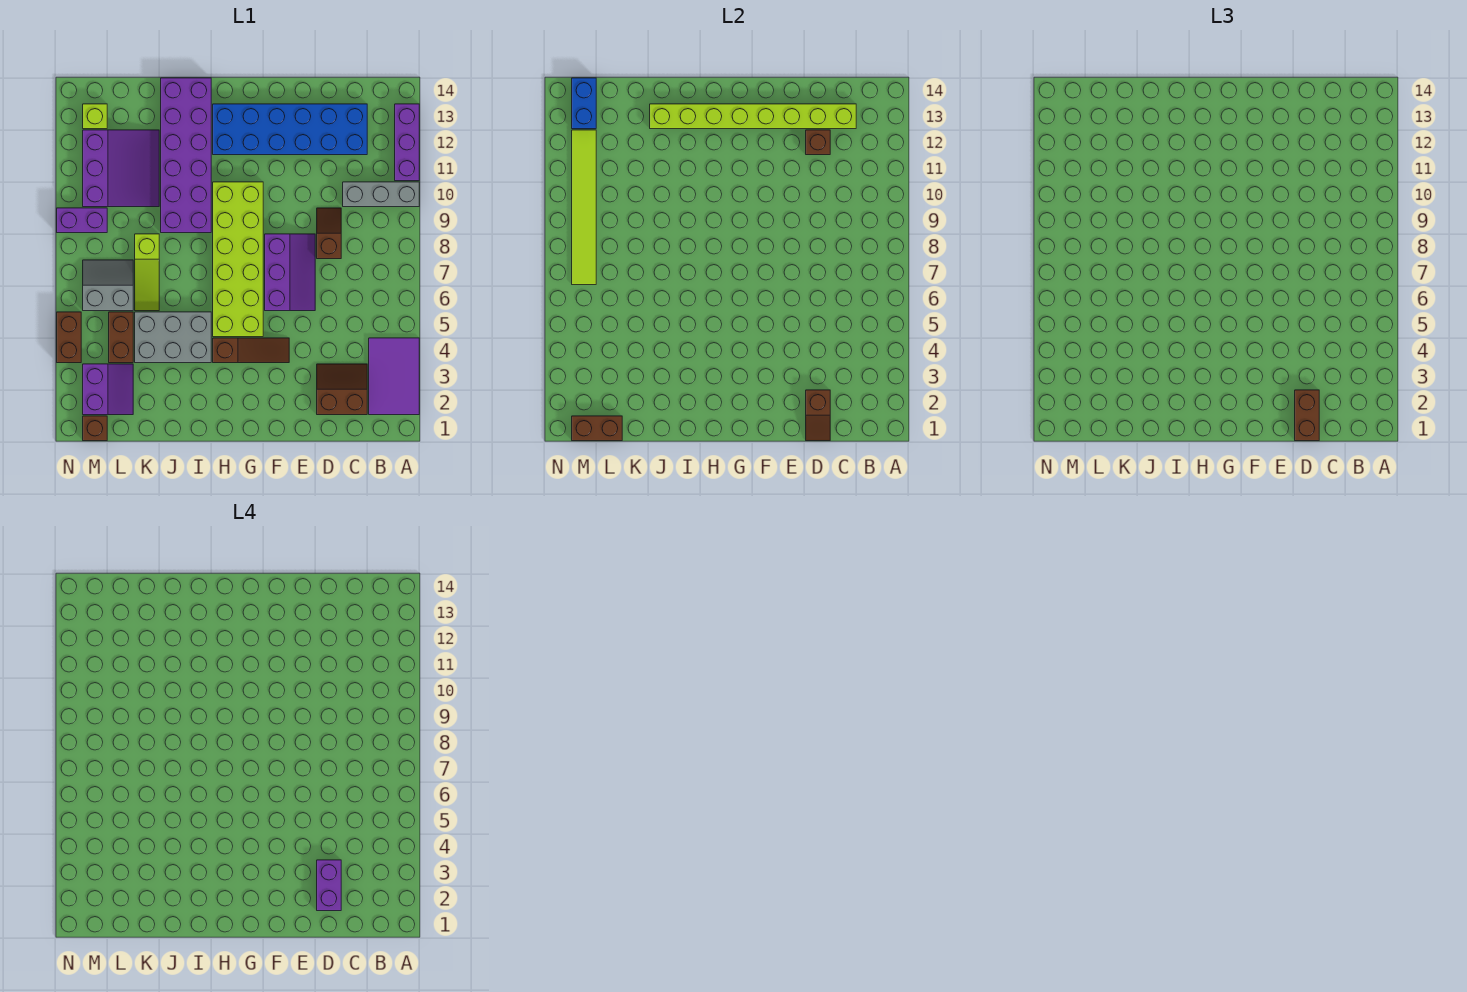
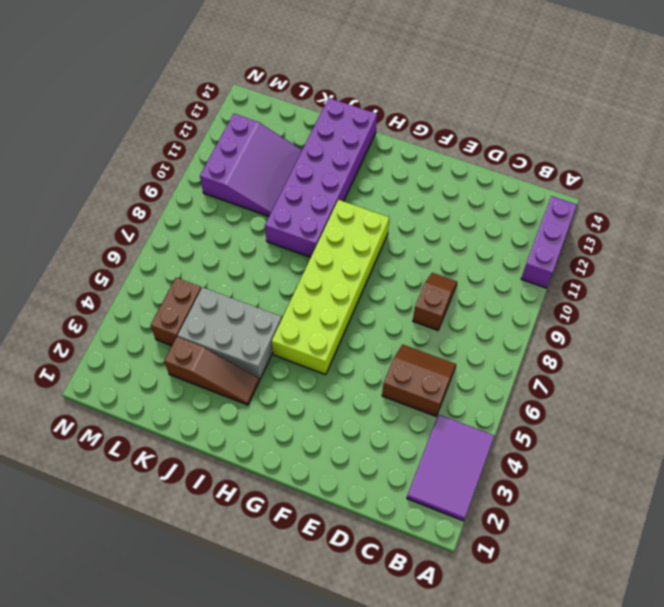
brown 2x2 slope [382,345,456,416] -> brown 2x2 slope moved to [317,364,367,415]
brown 1x3 slope [164,337,260,405] -> brown 1x3 slope moved to [213,338,289,363]
none -> grey 1x3 brick [343,182,419,207]
none -> blue 2x6 brick [213,104,367,155]
none -> purple 2x3 slope [265,234,315,311]

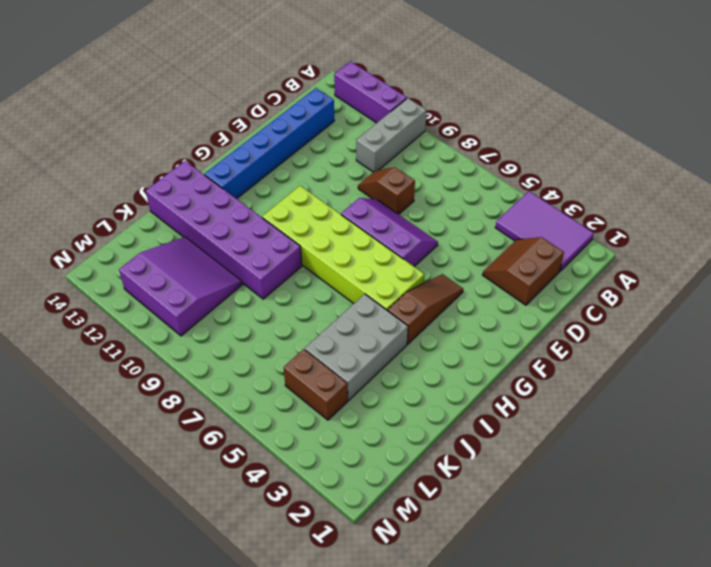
blue 1x6 brick [205,88,334,199] -> blue 2x6 brick [213,104,367,155]
none -> lime 1x3 slope [135,234,159,311]
none -> purple 2x2 slope [83,364,133,415]
none -> grey 2x2 slope [83,260,133,311]

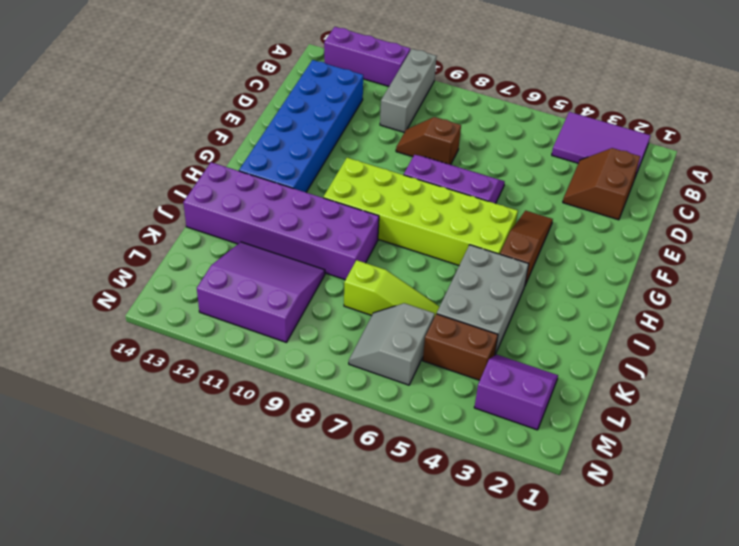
none -> brown 1x1 brick [83,416,107,441]
none -> purple 1x2 brick [57,208,107,233]
none -> lime 1x1 brick [83,104,107,129]

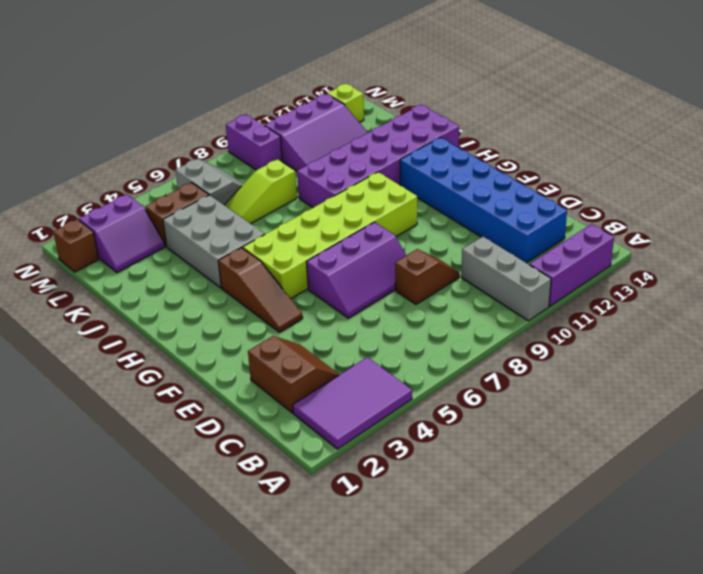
none -> brown 1x2 brick [57,312,81,363]
none -> lime 1x8 brick [650,104,856,129]
none -> brown 1x2 slope [806,390,830,441]

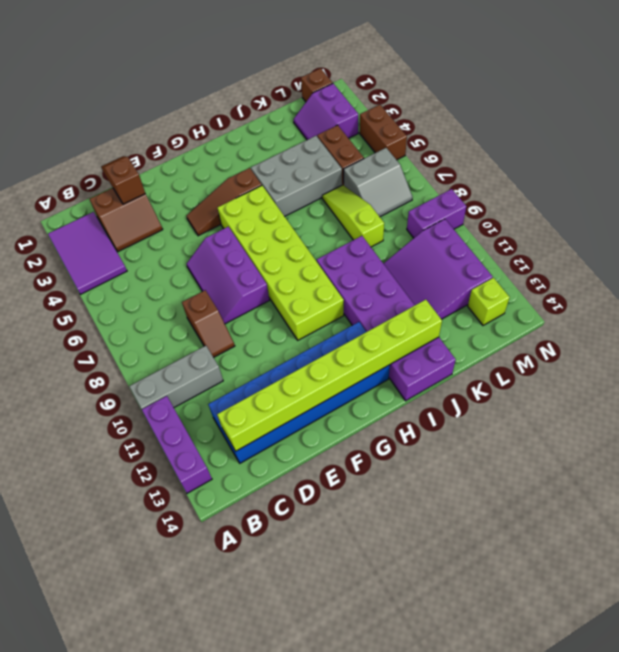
none -> brown 1x1 brick [806,130,830,155]
none -> brown 1x2 brick [572,416,622,441]
none -> lime 1x6 tile [572,130,596,285]

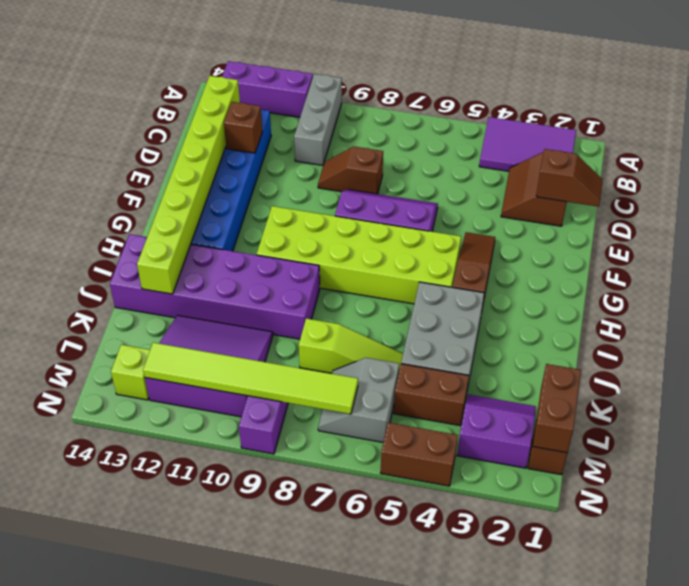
none -> blue 1x2 brick [572,78,596,129]
none -> brown 1x2 brick [1295,390,1319,441]
none -> purple 1x2 brick [317,860,341,911]

